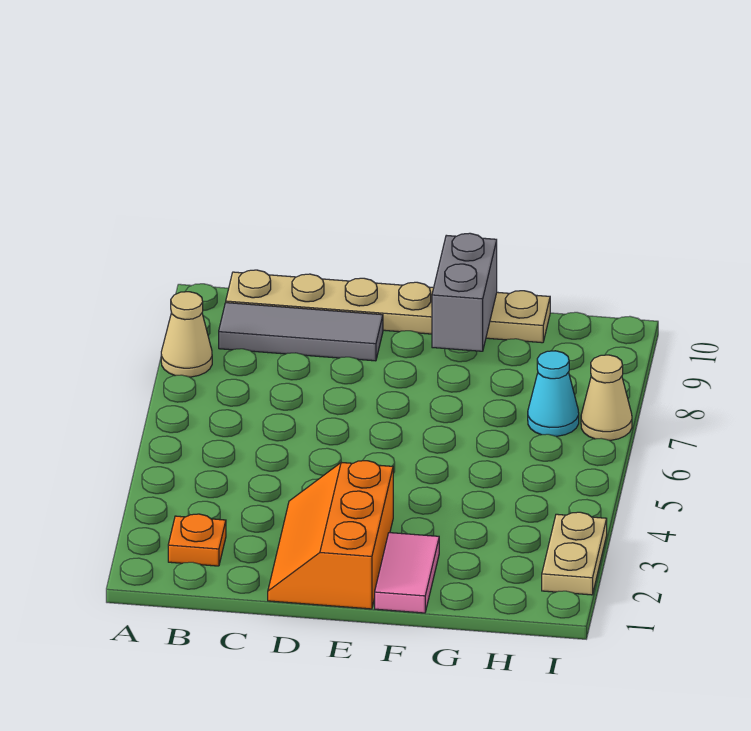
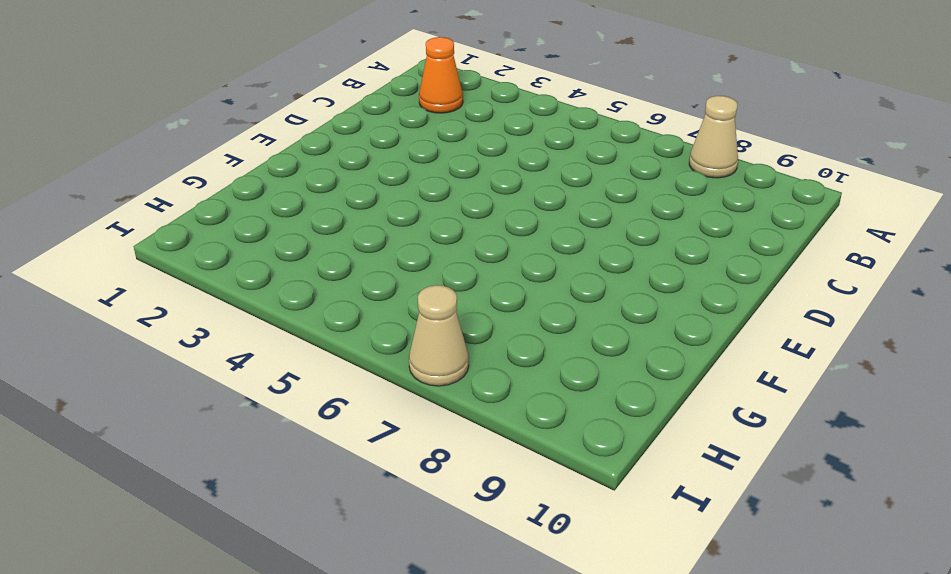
orange 1x1 cone [419,37,463,113] -> orange 1x1 plate [168,514,226,566]
none -> grey 1x3 tile [219,303,383,361]
none -> tan 1x6 plate [226,270,550,343]

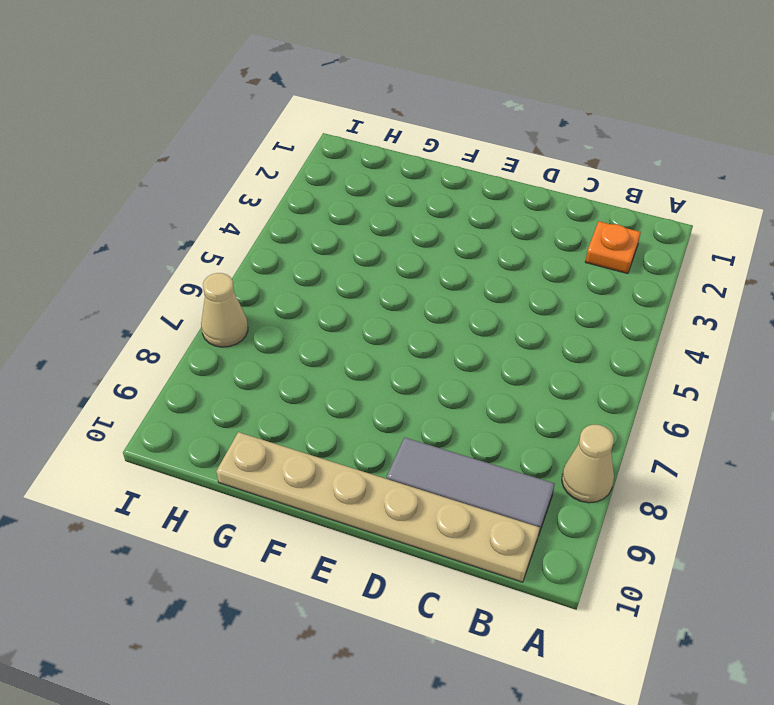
none -> orange 2x3 slope [268,461,393,609]
none -> pink 1x2 tile [375,533,439,613]

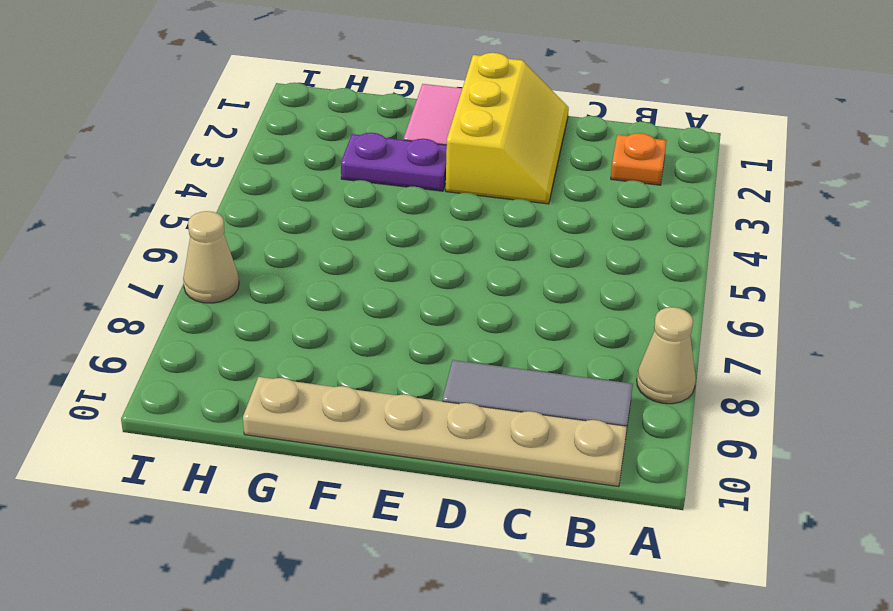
yellow 2x3 slope [446,53,569,204] -> orange 2x3 slope [268,461,393,609]
purple 1x2 plate [341,133,447,191] -> none
none -> cyan 1x1 cone [528,351,579,436]
none -> tan 1x2 plate [542,512,607,595]

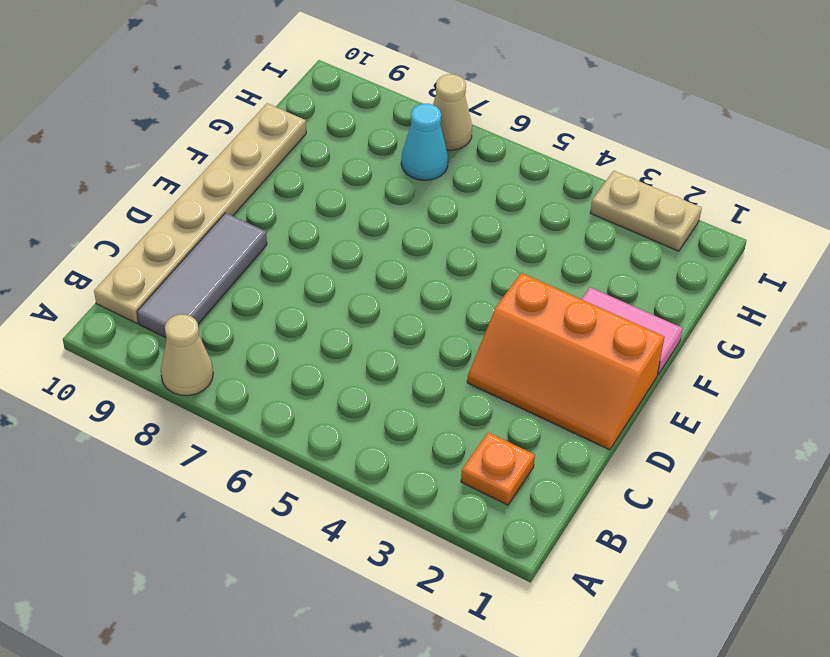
none -> grey 1x2 brick [432,233,497,351]

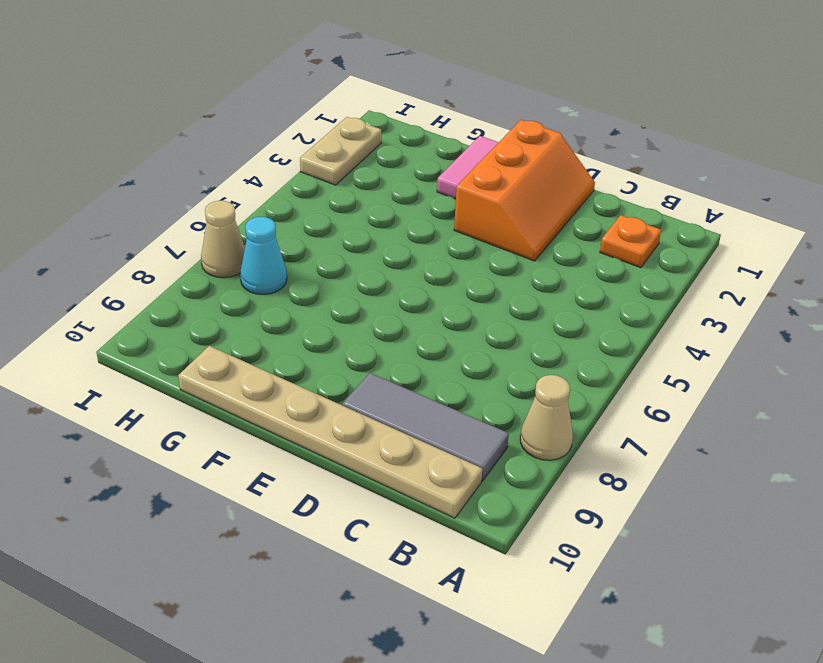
none -> grey 1x2 brick [432,233,497,351]

